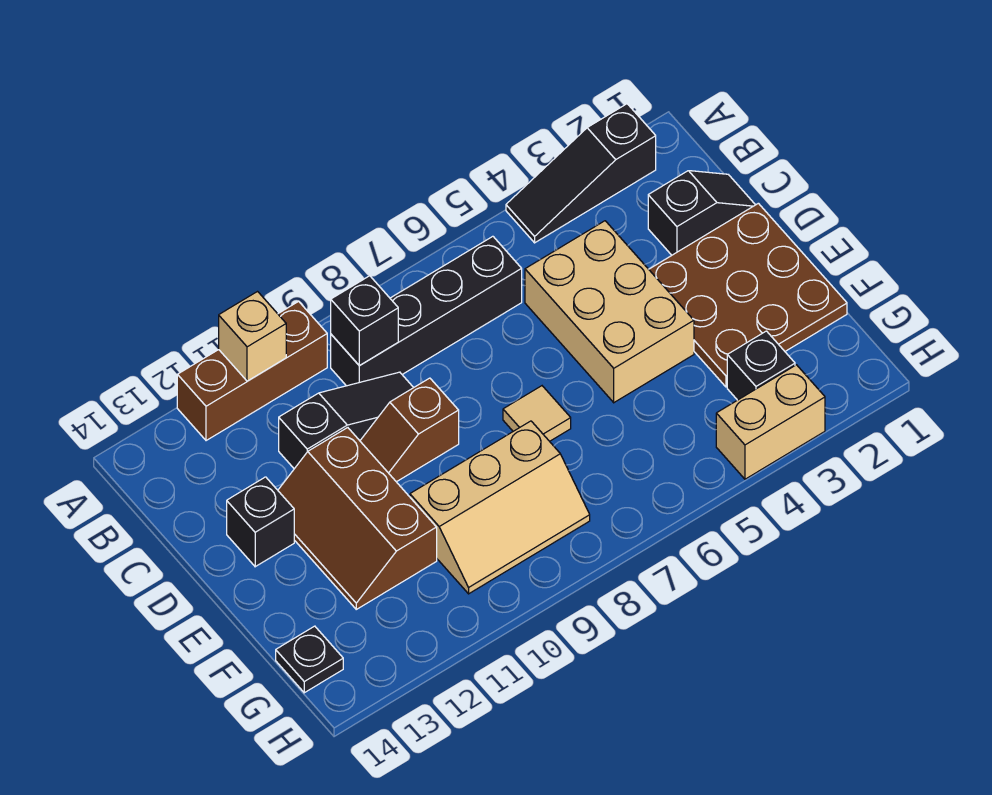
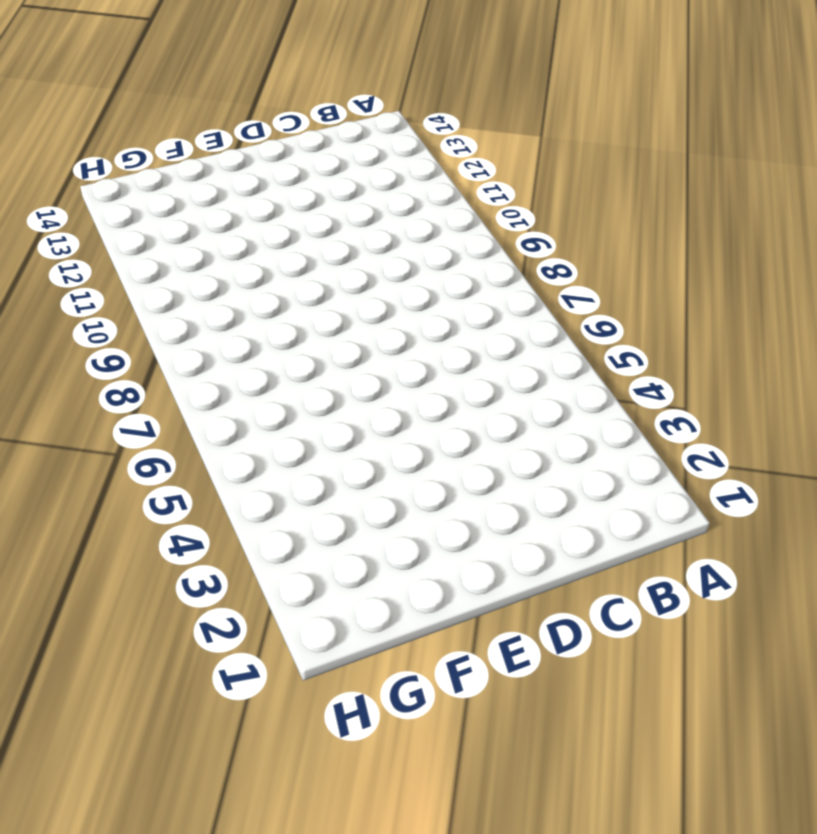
none -> black 1x3 slope [506,104,656,243]
none -> brown 1x3 brick [177,301,327,441]
none -> black 1x4 brick [331,236,522,386]

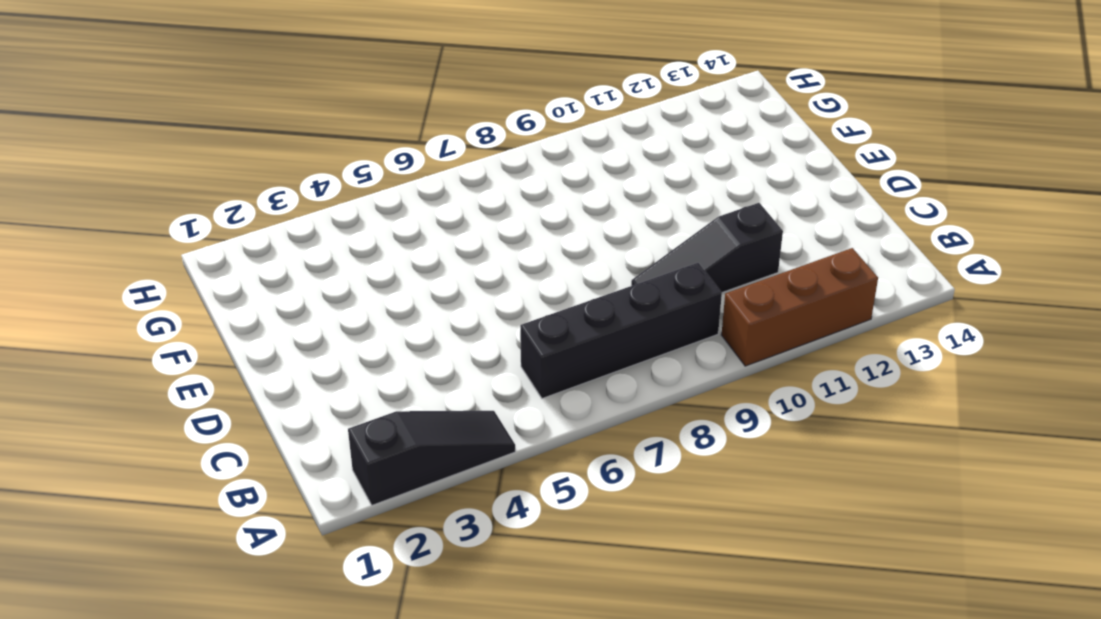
none -> black 1x2 slope [648,171,755,255]
none -> tan 2x3 brick [525,221,694,403]
none -> brown 3x3 plate [649,203,847,387]

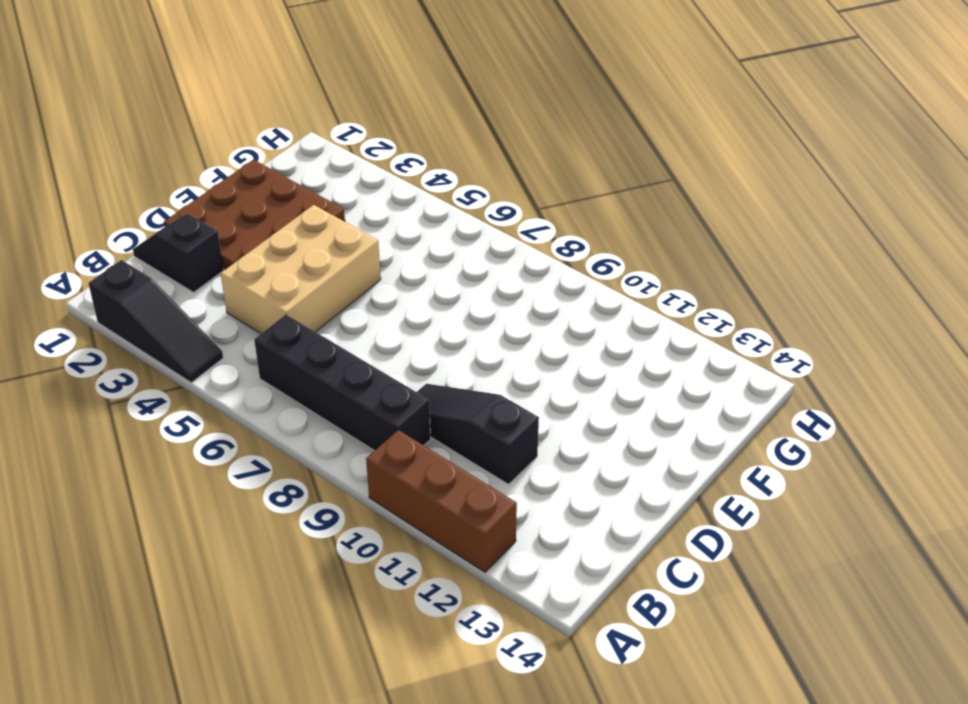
none -> brown 1x2 slope [360,378,459,482]
none -> brown 2x3 slope [278,428,437,609]
none -> black 1x1 brick [227,477,294,567]

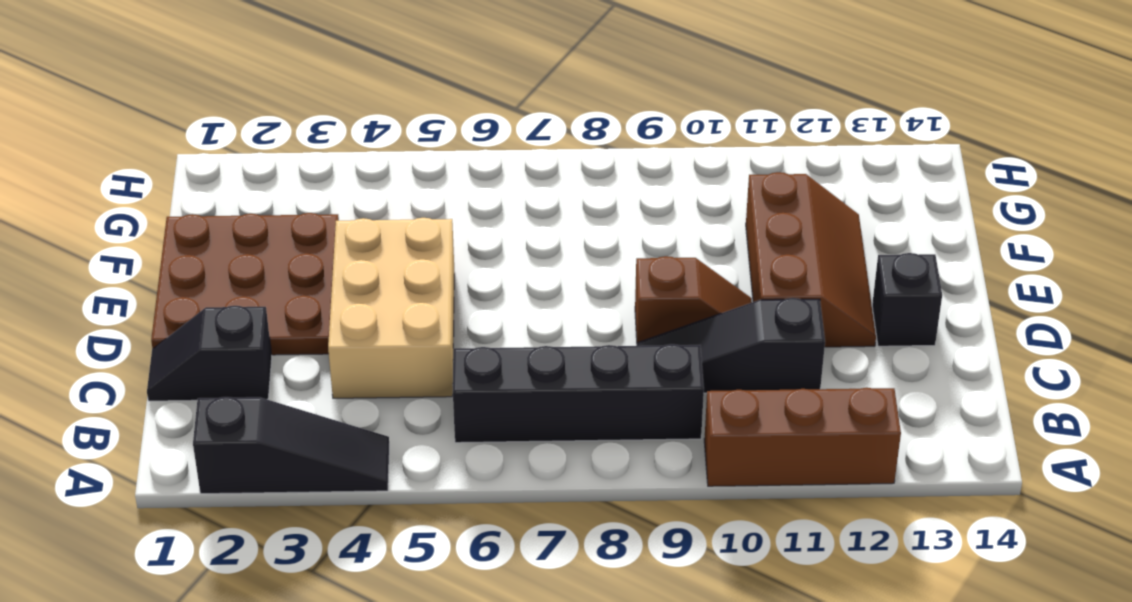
none -> tan 1x1 tile [503,386,571,441]
none -> tan 2x3 slope [410,421,590,594]
none -> black 1x1 brick [727,331,795,400]

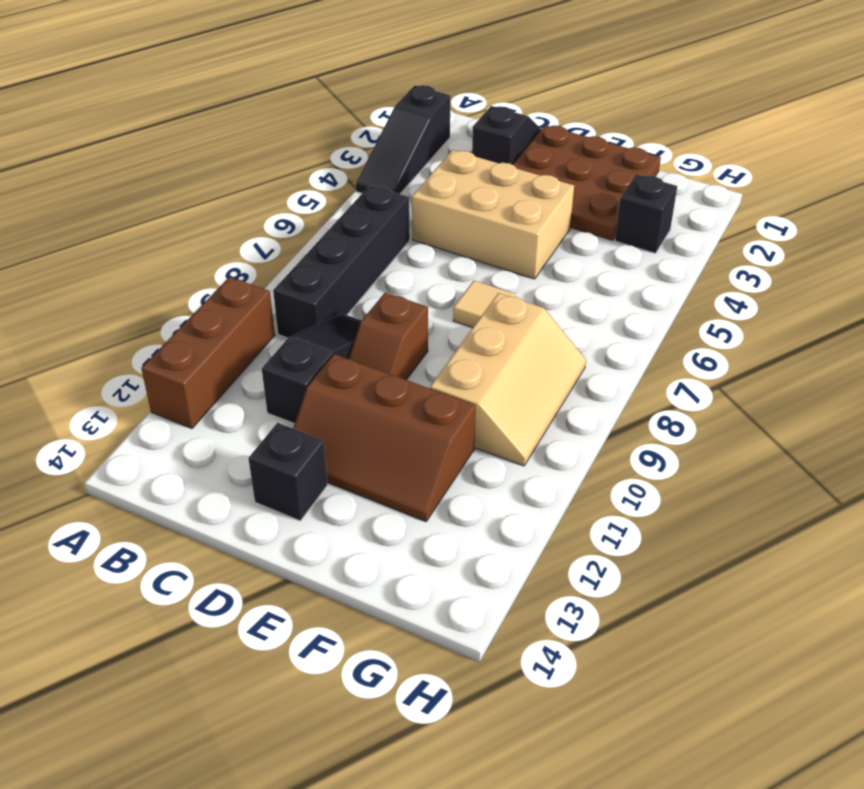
none -> black 1x1 plate [276,626,343,693]
none -> tan 1x2 brick [716,365,825,479]
none -> tan 1x1 brick [219,292,286,381]

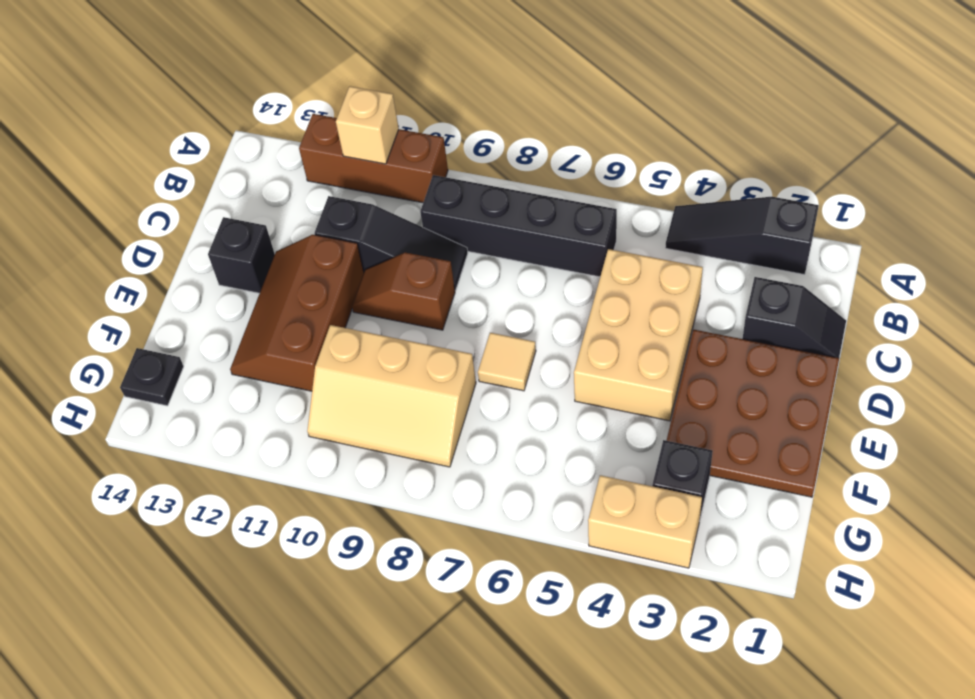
none -> black 1x1 brick [331,276,398,366]

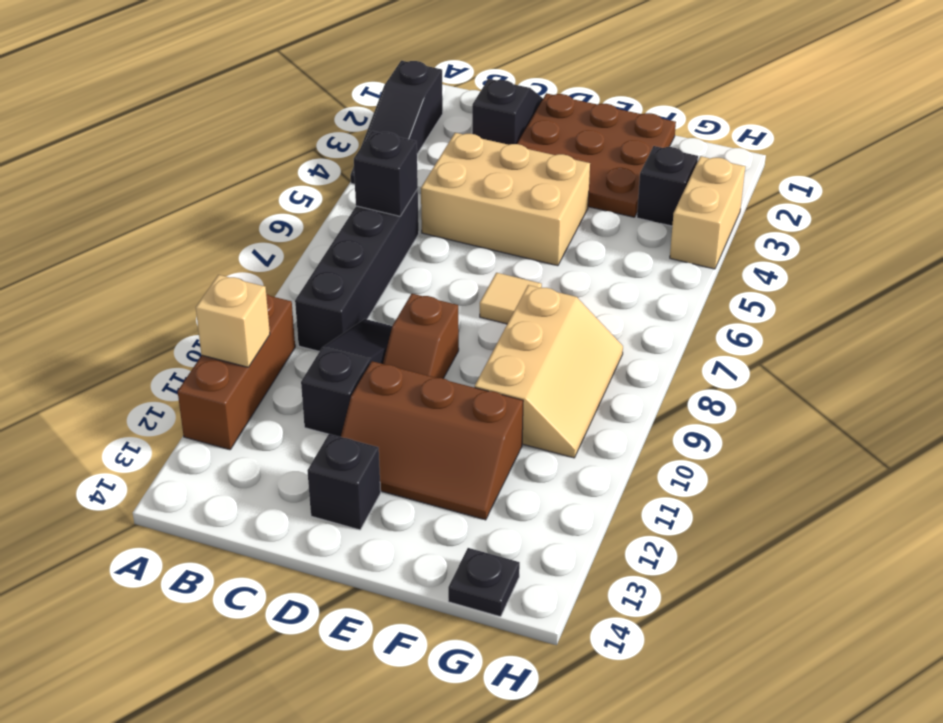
black 1x1 brick [354,131,418,216] -> black 1x1 brick moved to [331,276,398,366]

